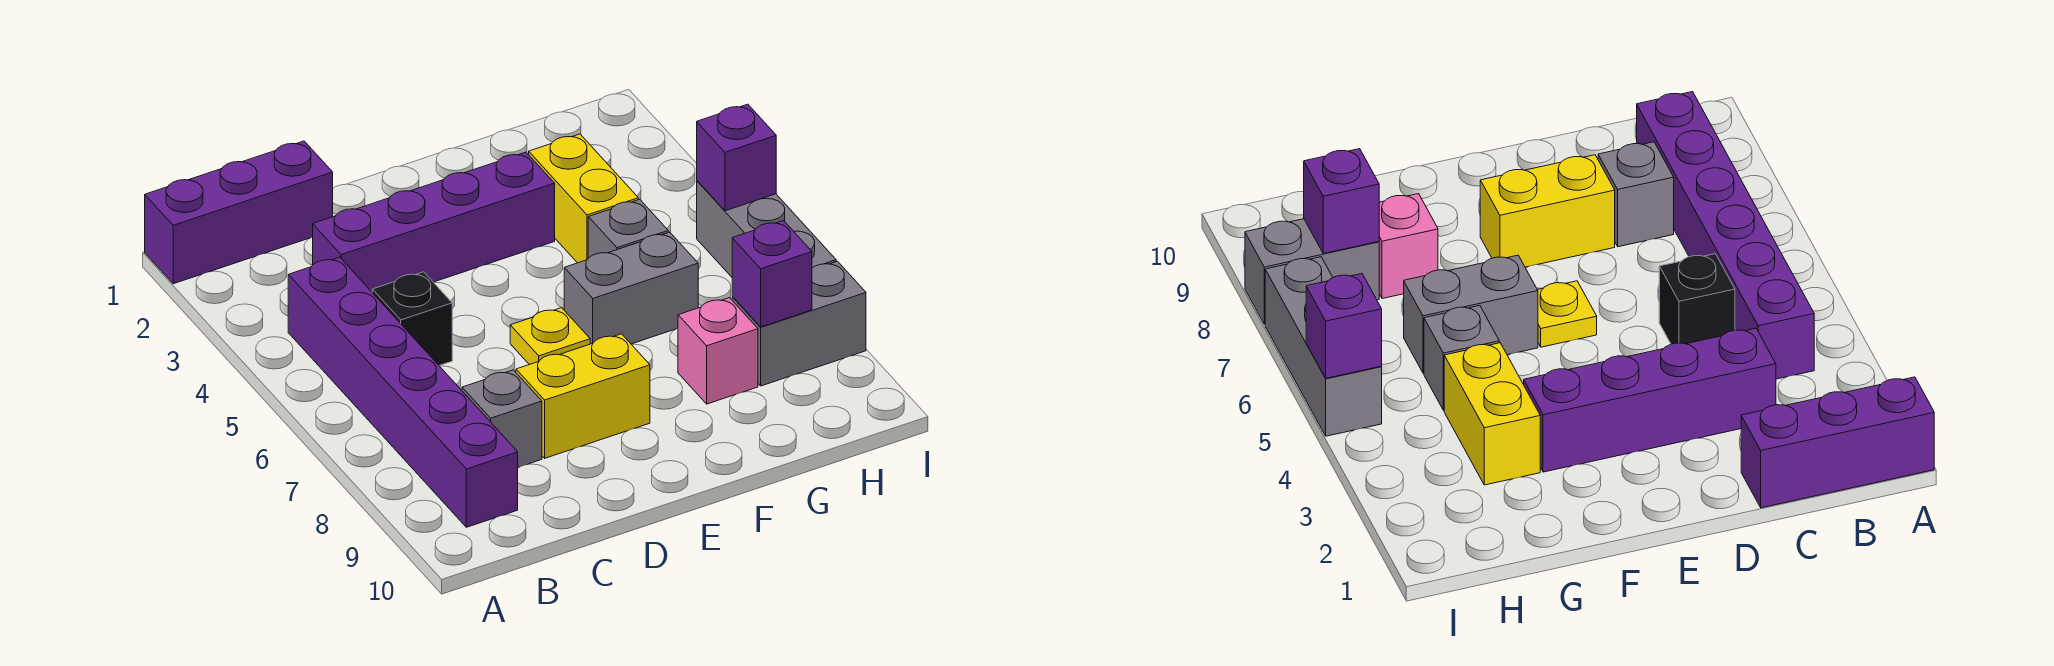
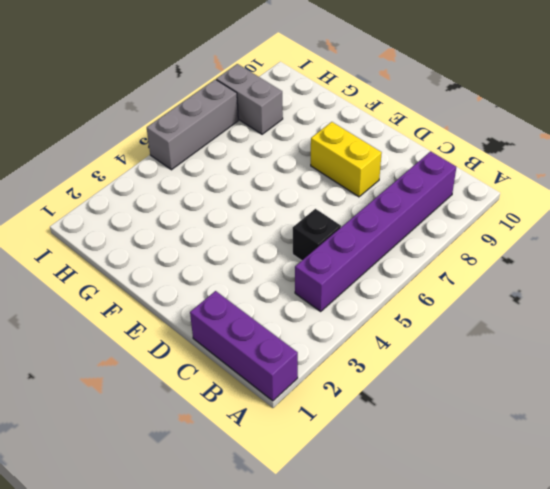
none -> purple 1x4 brick [313,152,555,292]
none -> grey 1x1 brick [462,370,542,467]
none -> yellow 1x1 plate [510,308,590,365]

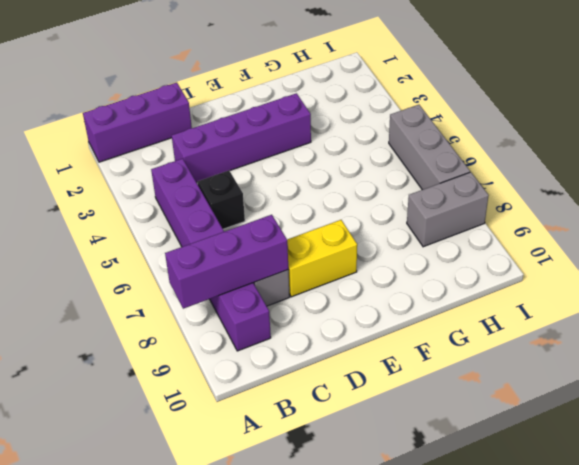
purple 1x3 brick [165,215,288,309] -> none
none -> yellow 1x1 plate [510,308,590,365]
none -> grey 1x2 brick [564,232,698,344]
none -> yellow 1x2 brick [529,134,638,263]

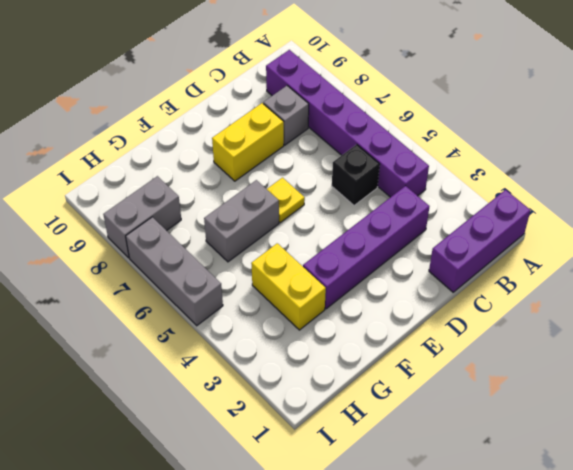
none -> grey 1x1 brick [588,199,668,258]
none -> pink 1x1 brick [678,298,758,404]
none -> purple 1x1 brick [732,221,812,327]

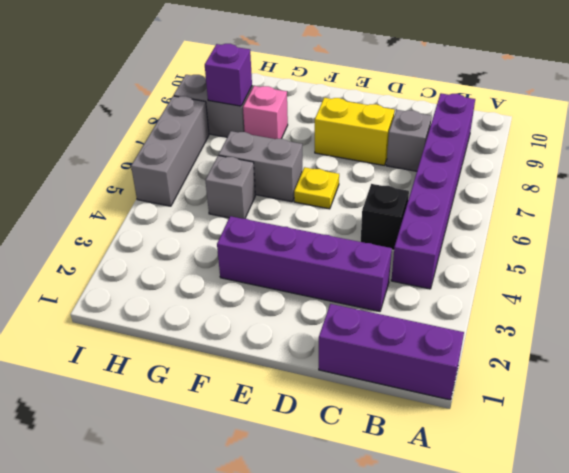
none -> yellow 1x2 brick [529,134,638,263]
none -> purple 1x1 brick [697,104,776,211]

